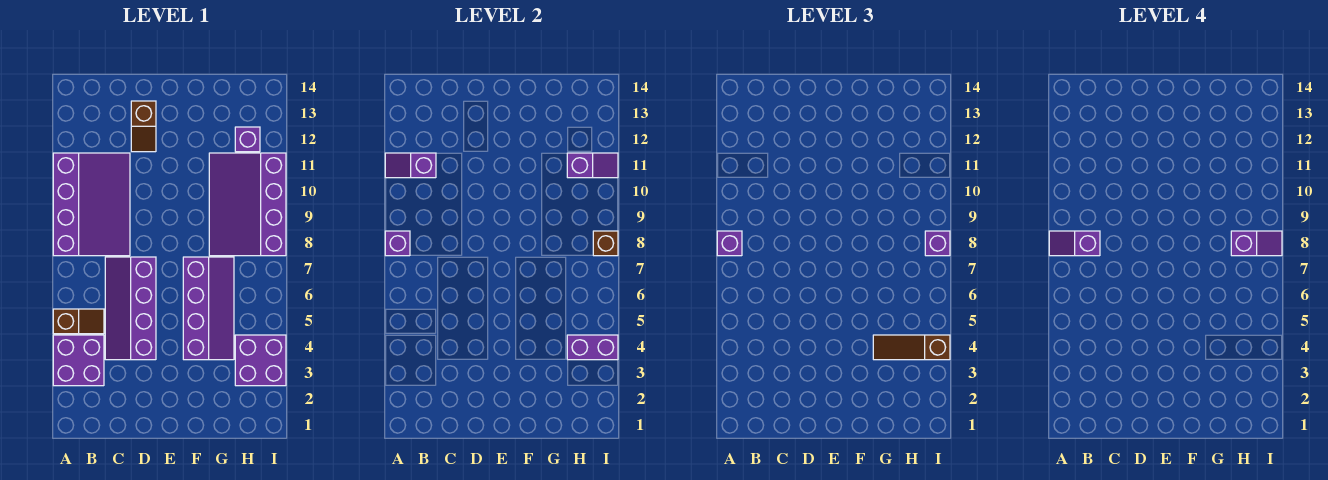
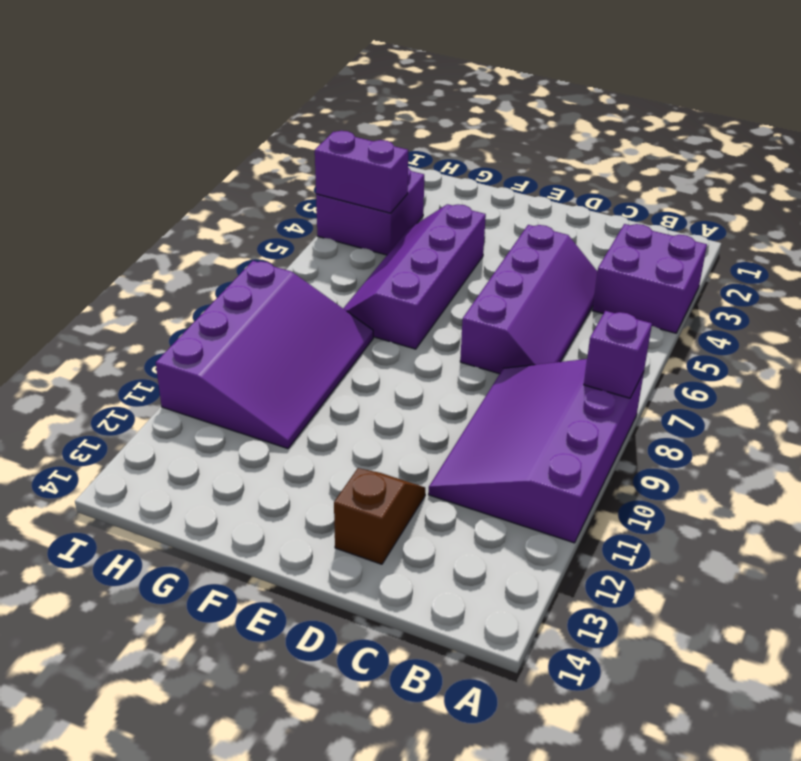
none -> brown 1x2 slope [53,309,104,334]
none -> purple 1x1 brick [235,127,260,152]
none -> purple 1x2 slope [385,153,436,178]

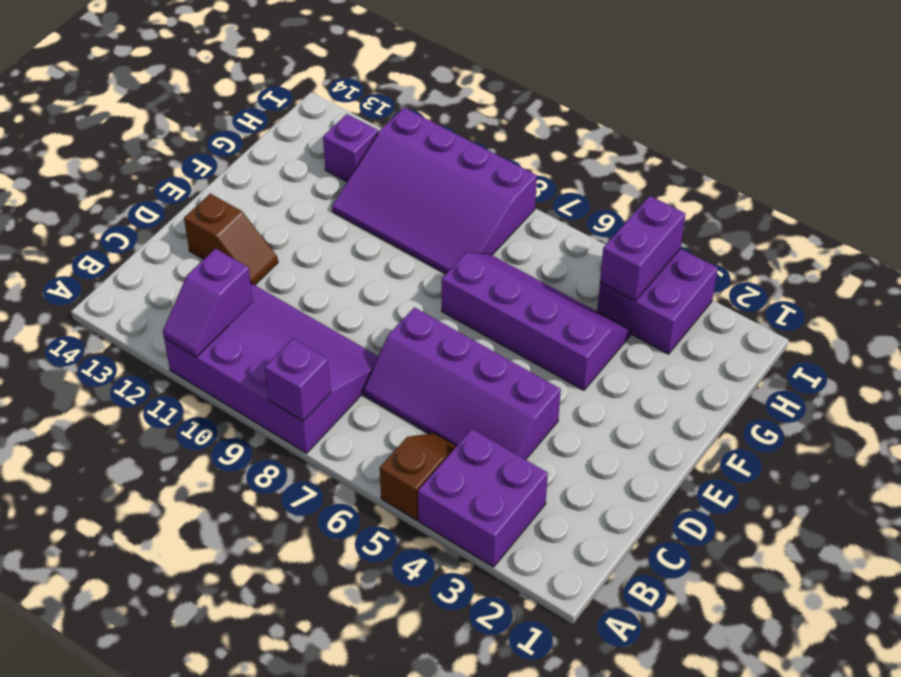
none -> purple 1x2 slope [567,153,618,178]
none -> brown 1x1 brick [593,231,618,256]
none -> purple 1x1 brick [717,231,742,256]

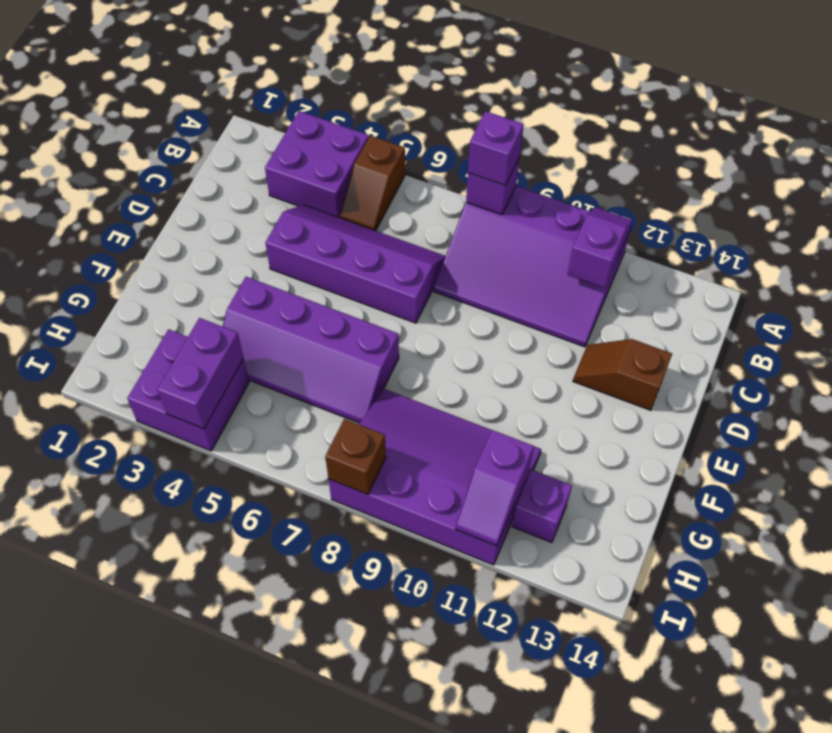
none -> brown 1x3 slope [873,335,950,360]
none -> purple 1x1 brick [925,231,950,256]
none -> purple 1x2 slope [1049,231,1100,256]

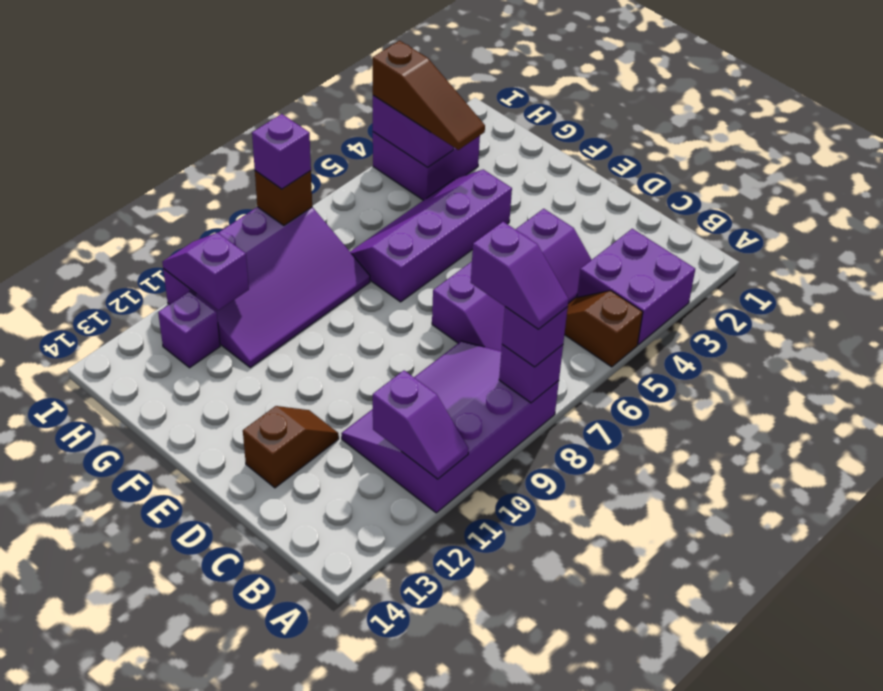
none -> purple 1x2 slope [1231,231,1282,256]

